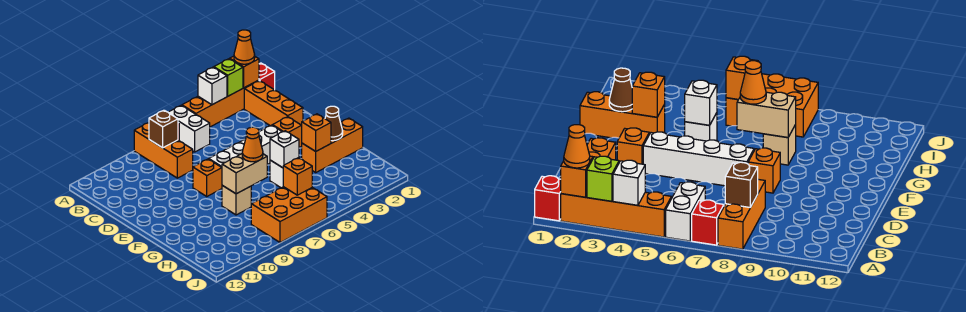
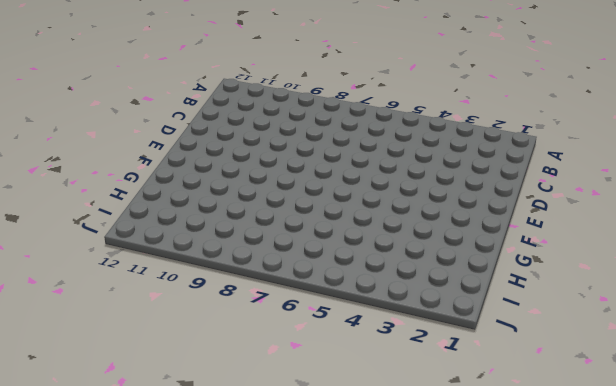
none -> red 1x1 brick [259,63,275,90]
none -> orange 1x4 brick [182,80,259,127]
none -> white 1x2 brick [168,105,210,152]

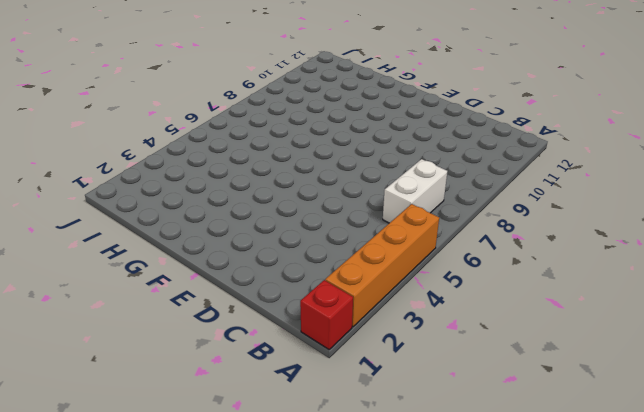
white 1x2 brick [383,159,448,223] -> white 1x2 brick turned to [168,105,210,152]
none -> red 1x1 brick [692,200,724,245]
none -> orange 1x3 brick [134,123,193,178]
none -> orange 1x3 brick [244,81,303,126]

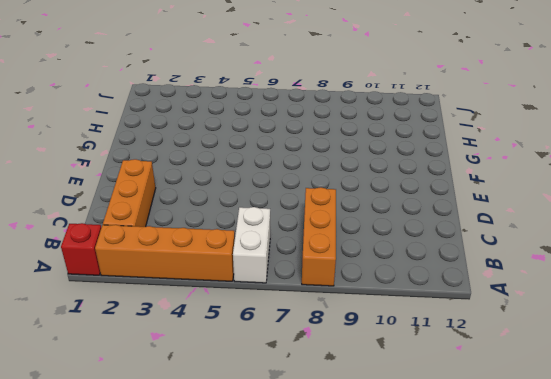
none -> red 1x1 brick [692,200,724,245]
none -> orange 1x1 brick [272,117,302,147]
none -> white 1x4 brick [209,125,282,167]

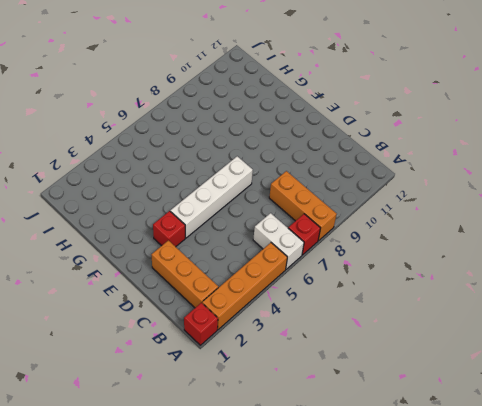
red 1x1 brick [153,211,185,247] -> orange 1x1 brick [272,117,302,147]
none -> orange 1x1 brick [193,159,222,196]
none -> orange 1x3 brick [302,118,363,172]
none -> white 1x1 brick [270,160,283,188]

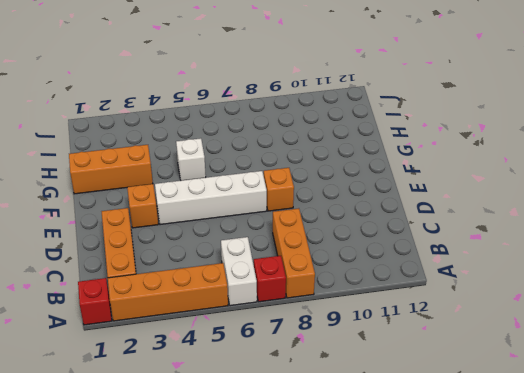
none -> tan 1x1 brick [222,185,251,215]
none -> orange 2x3 brick [251,187,327,242]
none -> orange 1x1 brick [230,56,259,88]

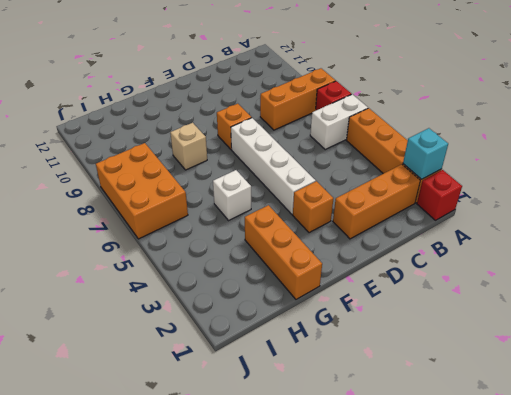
cyan 1x1 brick [403,128,448,179] -> orange 1x1 brick [230,56,259,88]
none -> lime 1x1 brick [214,59,243,96]
none -> white 1x1 brick [198,67,227,105]
none -> brown 1x1 brick [149,110,178,148]

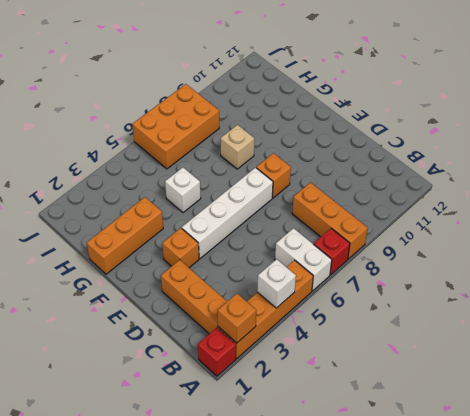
none -> lime 1x1 brick [214,59,243,96]
none -> brown 1x1 brick [149,110,178,148]
none -> brown 1x1 cone [325,106,343,141]

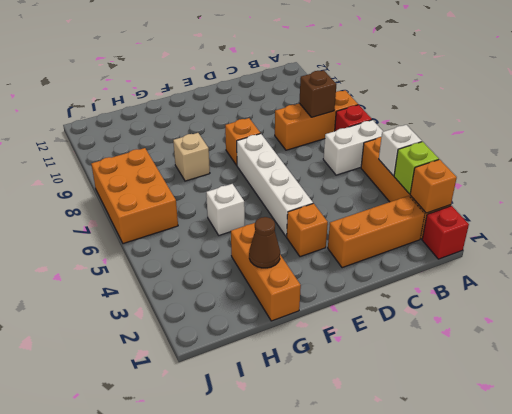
none -> orange 1x1 brick [302,114,331,151]
none -> white 1x1 brick [270,131,299,168]
none -> tan 1x2 brick [222,154,267,194]

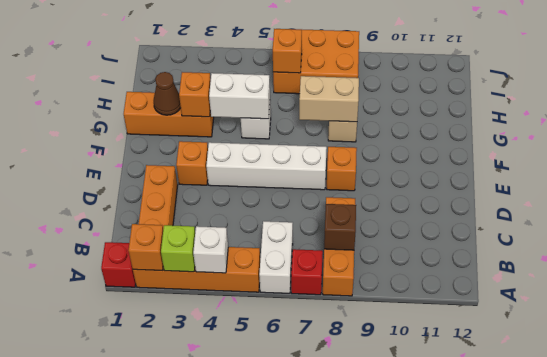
white 1x2 brick [209,73,270,119] -> white 1x1 brick [270,131,299,168]
none -> orange 1x1 cone [234,30,255,64]
none -> orange 1x1 cone [242,127,263,162]

